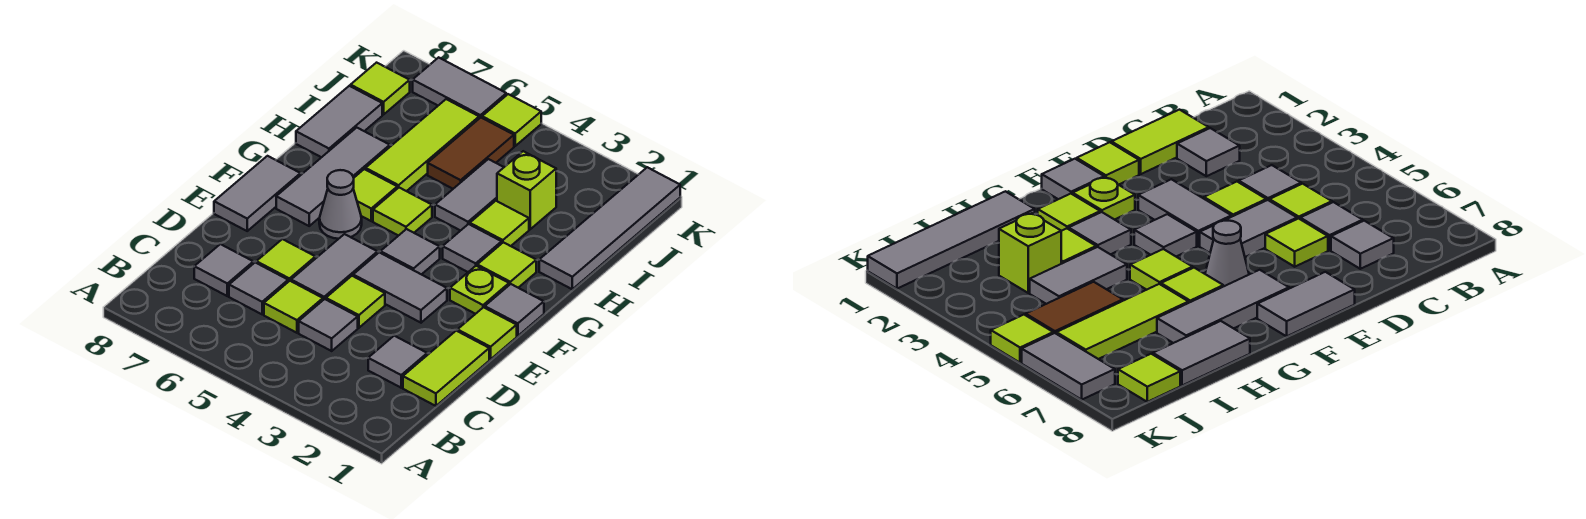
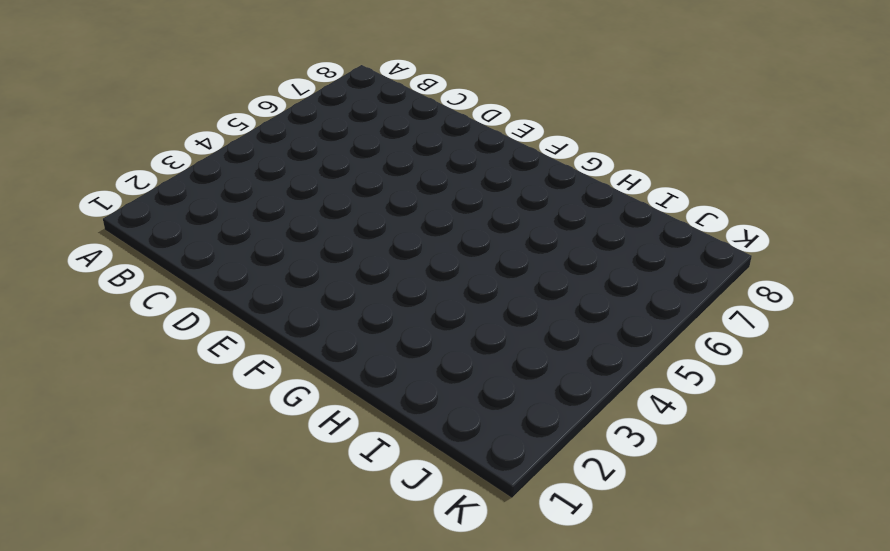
none -> lime 1x2 tile [403,331,489,406]
none -> grey 1x1 tile [368,336,427,388]
none -> grey 1x1 tile [299,299,358,351]
none -> lime 1x1 tile [264,281,323,333]

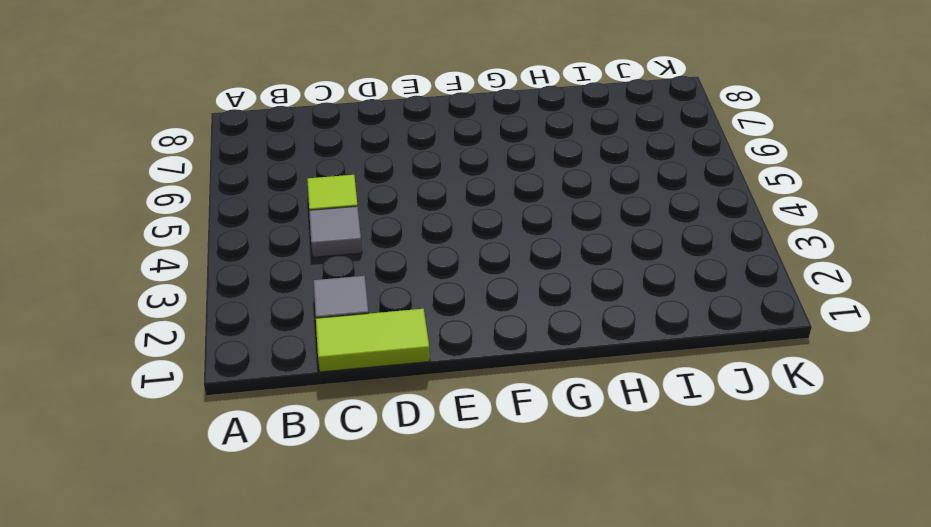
none -> grey 1x1 tile [229,263,288,314]
none -> grey 1x1 tile [194,244,253,296]
none -> lime 1x1 tile [326,276,385,328]
none -> grey 1x2 tile [291,234,378,300]

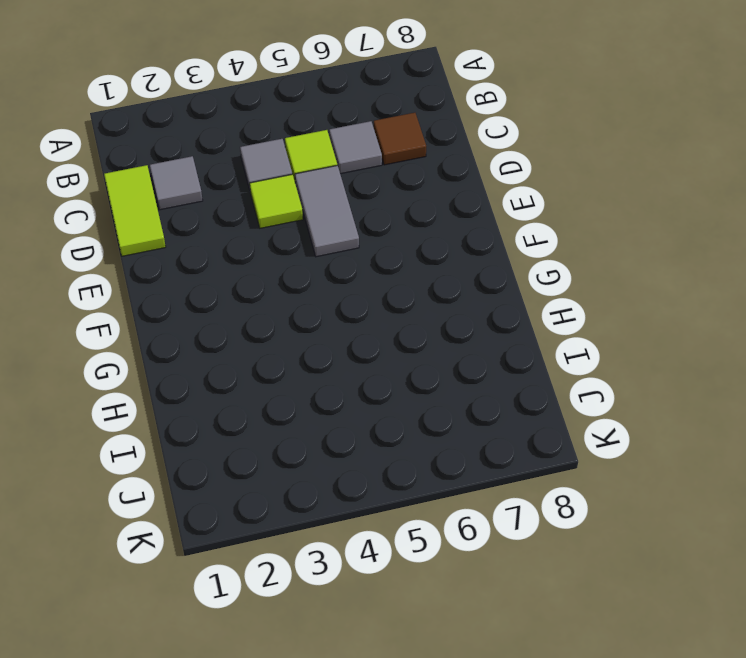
brown 1x1 tile [374,113,426,165] -> grey 1x1 tile [194,244,253,296]
none -> lime 1x1 tile [256,239,315,282]
none -> lime 1x1 tile [458,307,517,359]
none -> grey 1x2 tile [353,252,447,323]
none -> grey 1x2 tile [214,156,301,231]

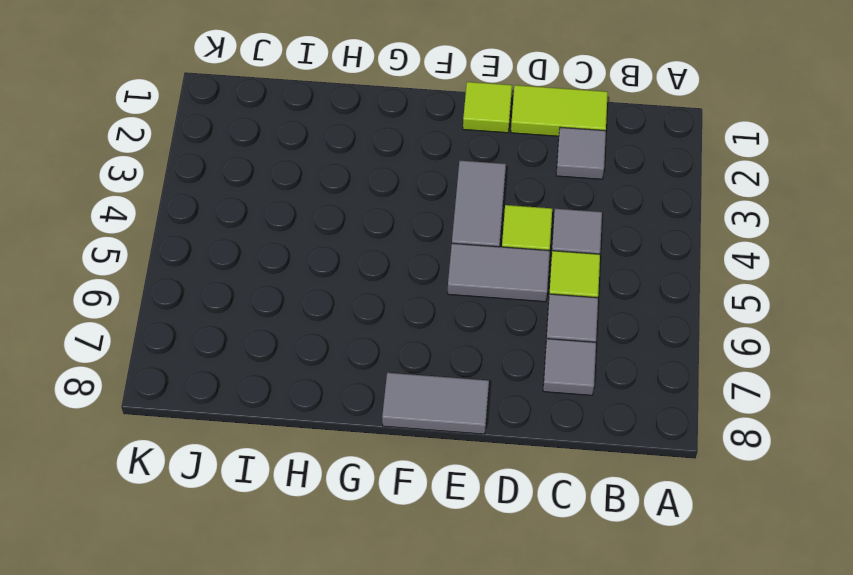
none -> lime 1x1 tile [256,239,315,282]
none -> grey 1x1 tile [485,284,544,336]
none -> lime 1x1 plate [450,266,509,314]
none -> grey 1x1 tile [380,229,440,275]

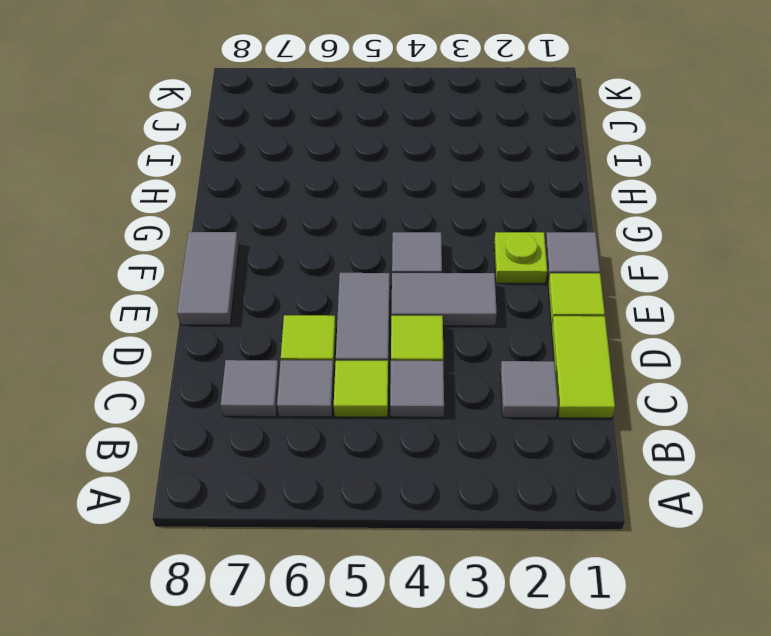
none -> grey 1x1 cone [319,170,362,239]
none -> grey 1x3 tile [276,128,390,226]
none -> lime 1x1 tile [477,242,536,288]
none -> grey 1x1 tile [443,224,502,272]

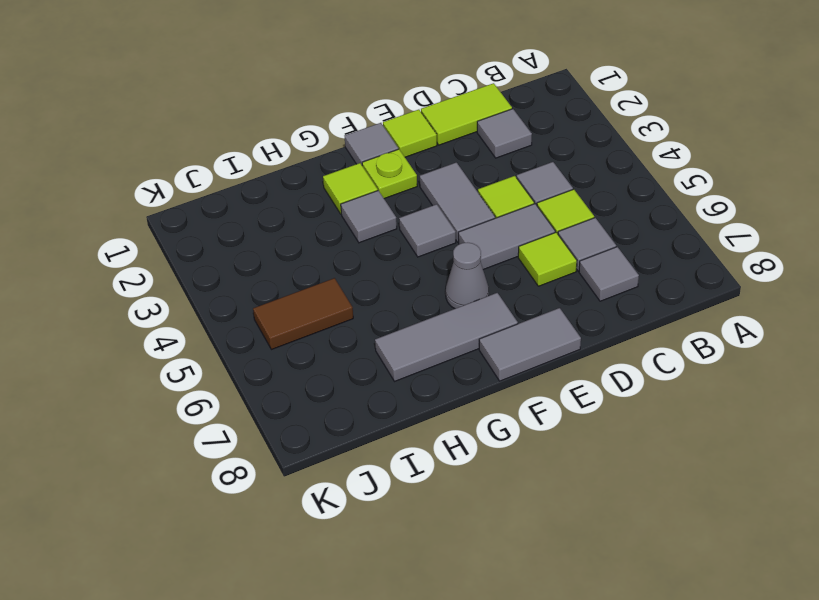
none -> lime 1x1 tile [373,188,432,236]
none -> lime 1x1 tile [353,169,397,221]
none -> grey 1x4 tile [539,167,680,289]
none -> lime 1x1 tile [470,201,529,246]

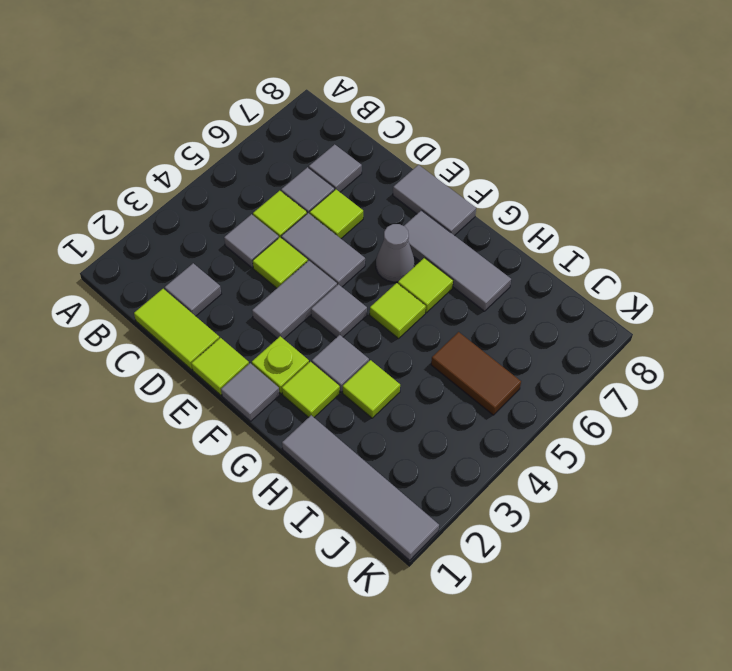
none -> grey 1x2 tile [435,159,504,231]
none -> lime 1x3 tile [366,99,479,191]
none -> grey 1x2 tile [296,86,382,157]
none -> lime 1x1 brick [497,151,556,229]

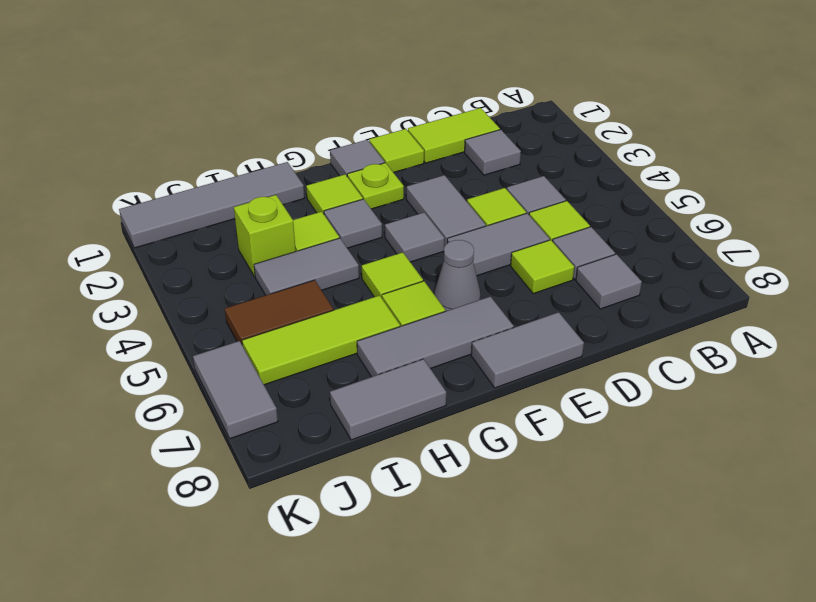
none -> lime 1x1 tile [351,63,410,114]
none -> lime 1x1 tile [482,94,541,146]

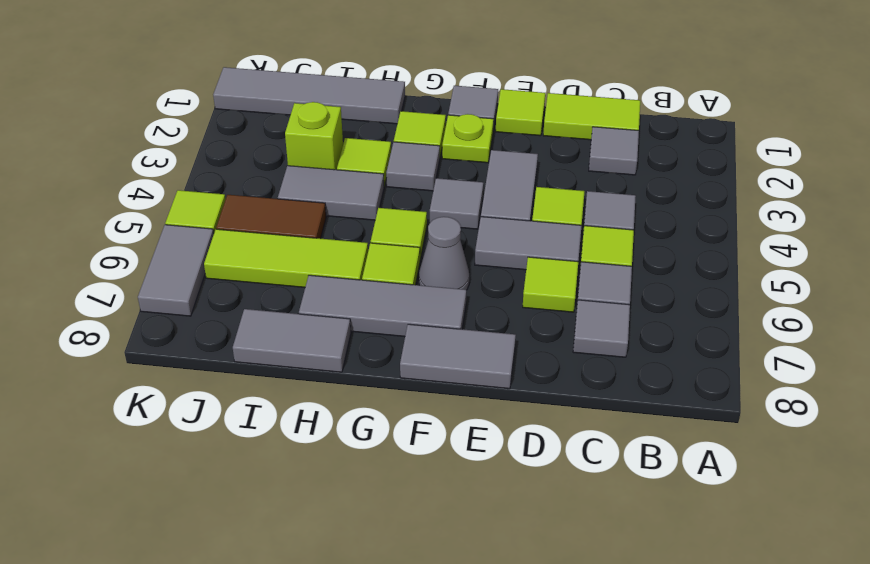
none -> lime 1x1 tile [351,63,410,114]

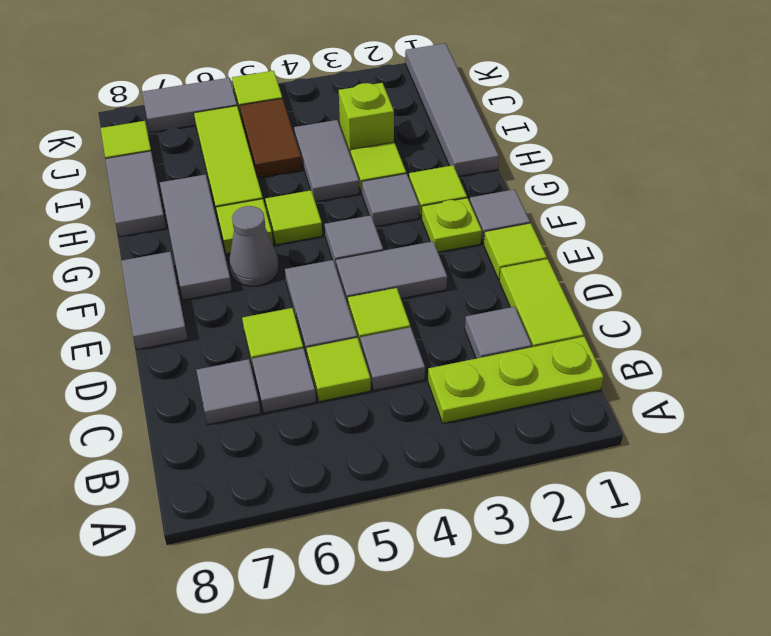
lime 1x3 plate [428,337,604,423] -> none

